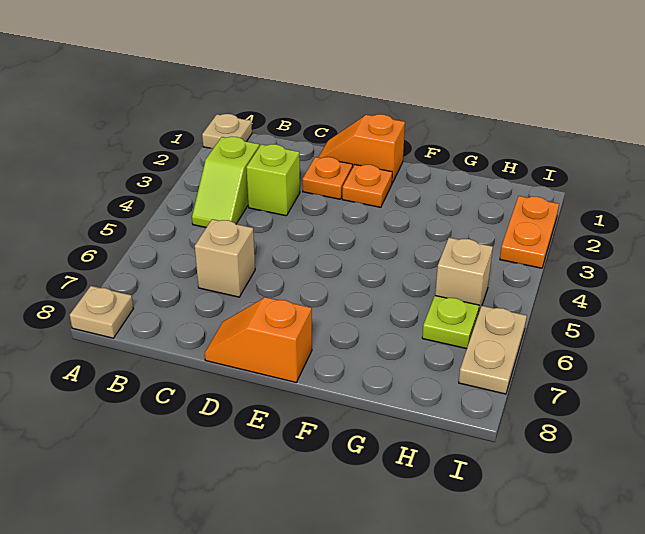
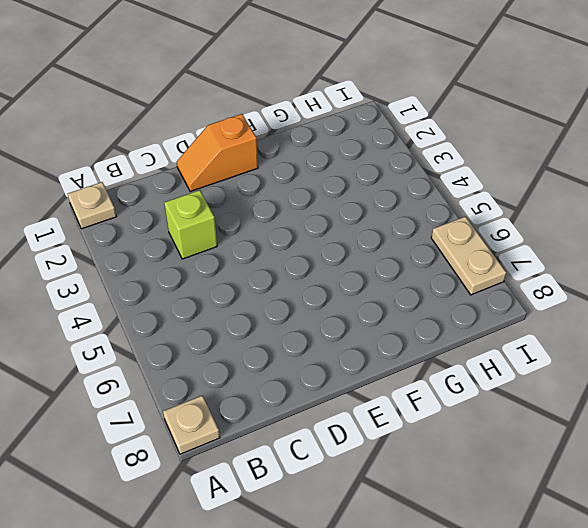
none -> lime 1x2 slope [192,137,259,228]
none -> tan 1x1 brick [195,219,255,297]
none -> orange 1x1 plate [302,157,353,199]

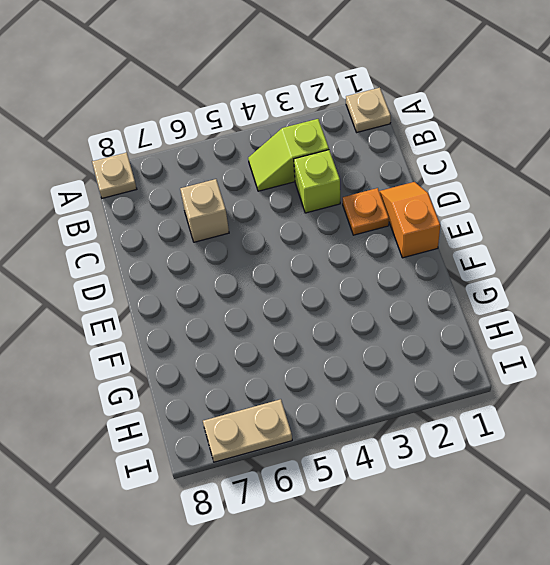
none -> orange 1x2 slope [205,297,312,382]
none -> orange 1x1 plate [342,165,392,207]
none -> tan 1x1 brick [435,238,493,314]

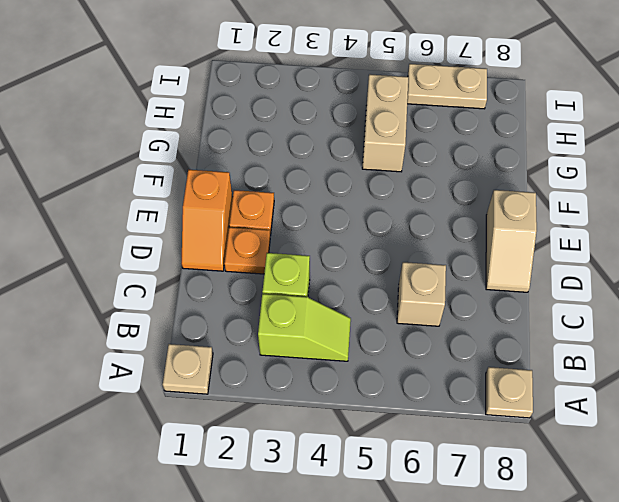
tan 1x2 slope [486,190,537,292] -> orange 1x2 slope [205,297,312,382]
tan 1x2 brick [362,74,408,172] -> tan 1x1 brick [435,238,493,314]
none -> lime 1x1 plate [422,296,479,349]
none -> orange 1x2 plate [500,196,559,268]

